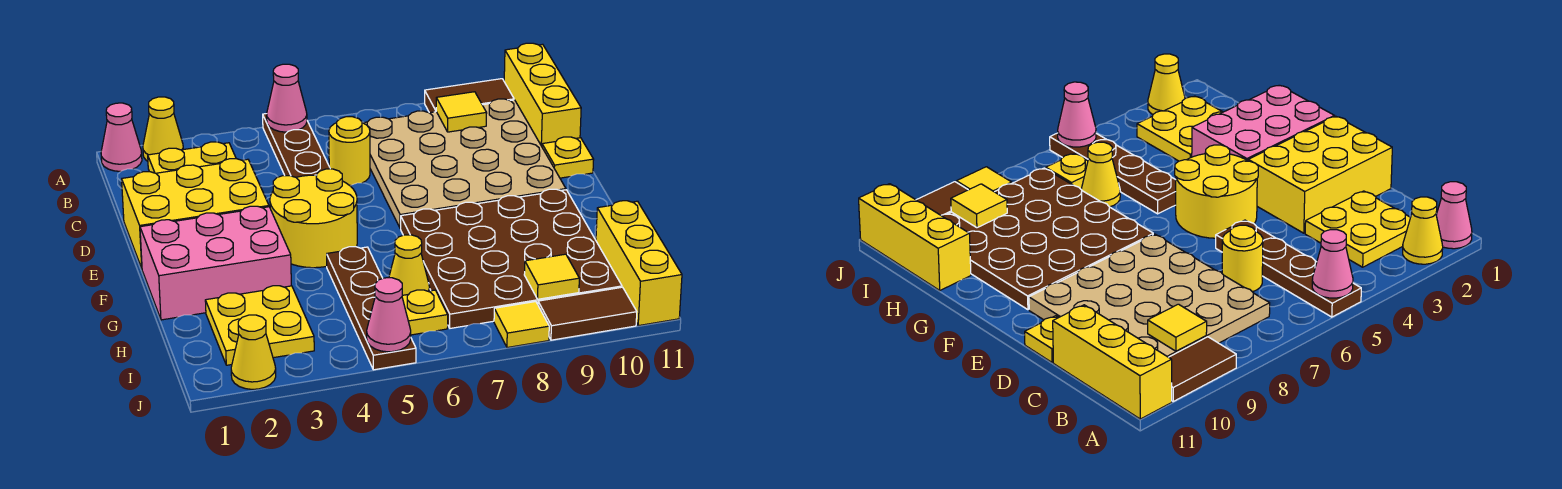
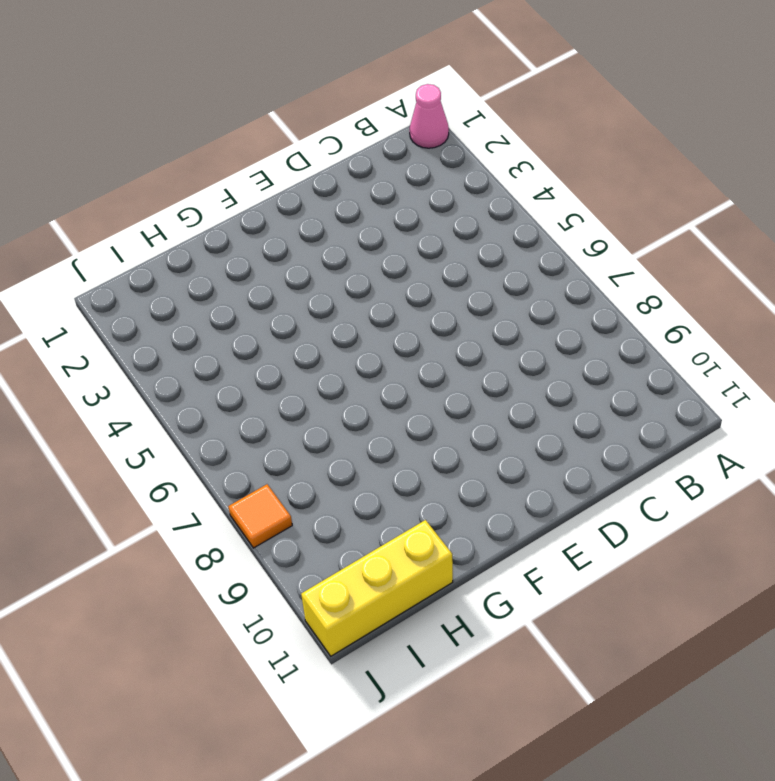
orange 1x1 tile [228,484,292,548] -> yellow 1x1 tile [494,302,549,348]
none -> yellow 1x1 cone [143,97,183,161]
none -> brown 1x4 plate [263,114,330,177]
none -> brown 1x2 tile [425,79,514,113]

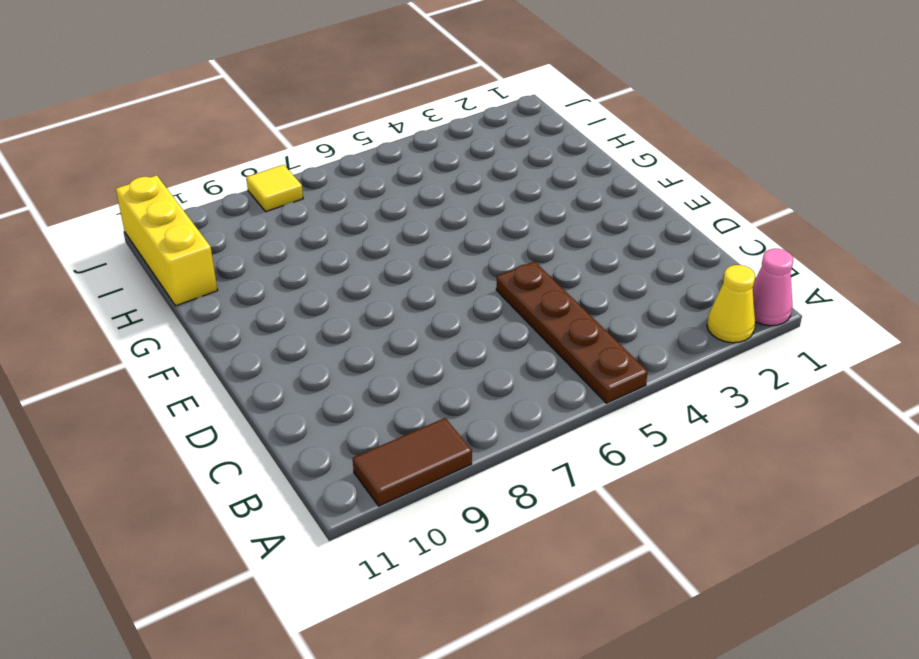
none -> yellow 1x3 brick [504,43,581,146]
none -> yellow 2x2 plate [148,142,236,173]
none -> tan 4x4 plate [364,99,566,229]

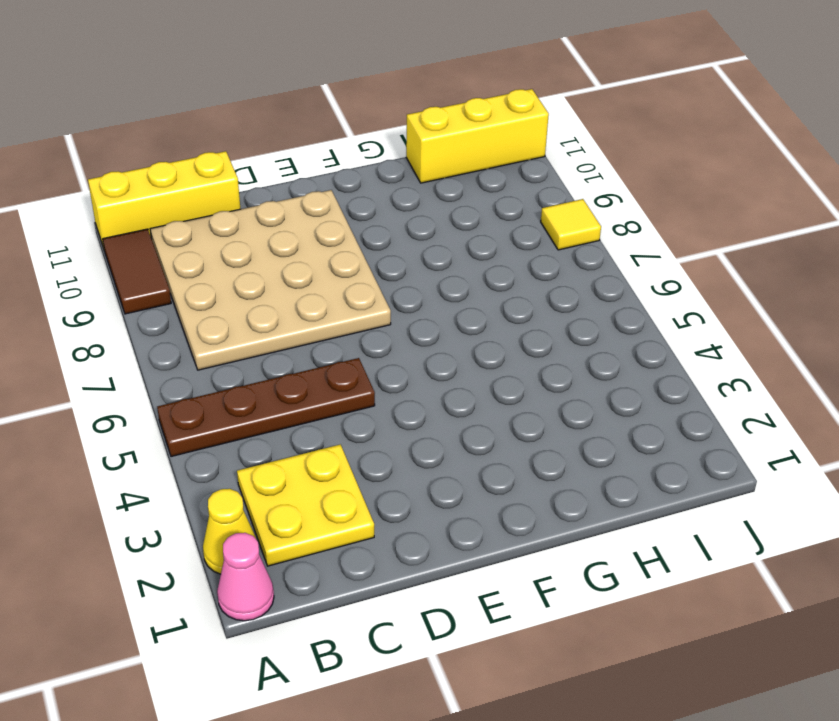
none -> yellow 1x1 round brick [329,117,370,185]
none -> yellow 2x3 brick [122,159,269,268]
none -> yellow 1x1 plate [542,137,594,178]

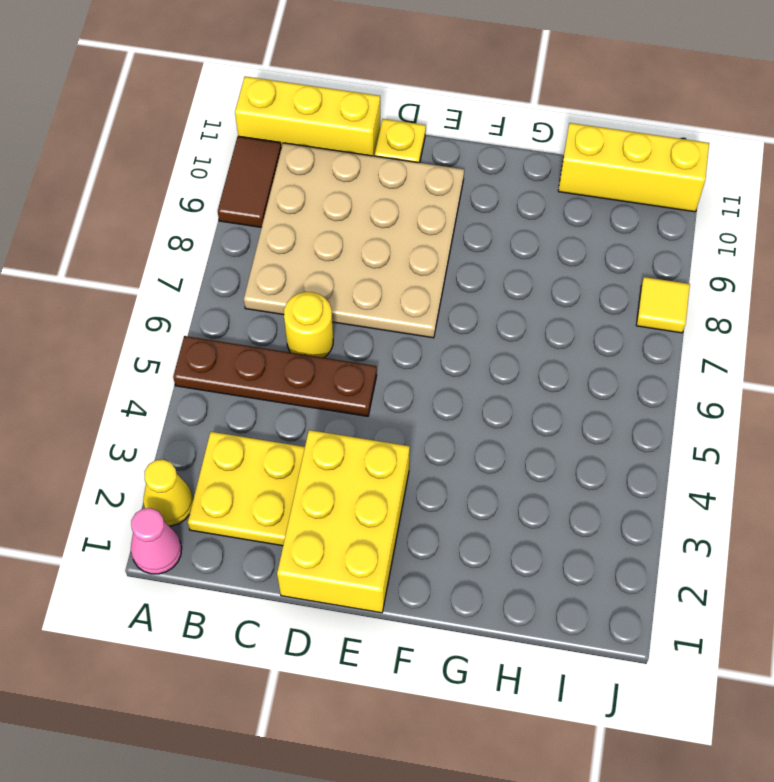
none -> yellow 2x2 round brick [270,169,357,268]
none -> pink 2x3 brick [140,206,291,320]
none -> brown 4x4 plate [401,189,622,328]

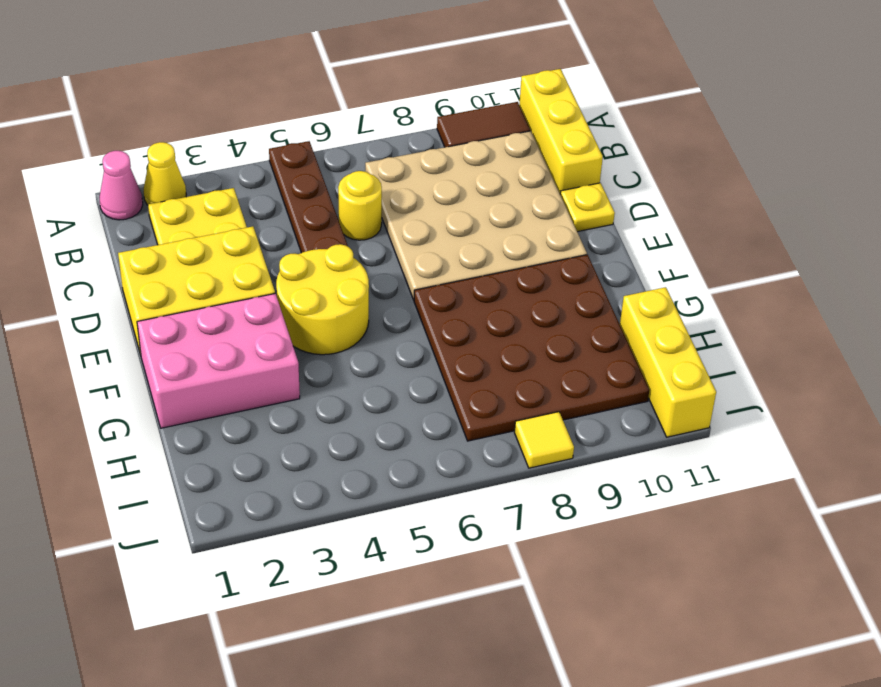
none -> brown 1x4 plate [327,247,416,370]
none -> yellow 2x2 plate [205,286,314,365]
none -> yellow 1x1 cone [389,235,430,295]

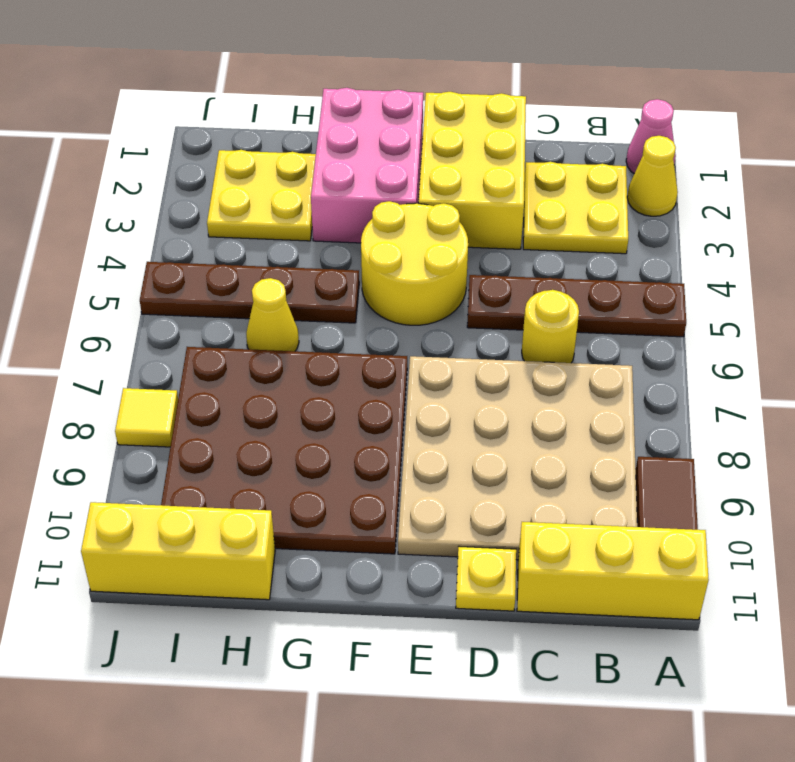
none -> yellow 1x1 plate [402,290,448,335]
none -> yellow 1x1 cone [231,315,276,389]
none -> brown 1x2 tile [538,287,637,340]

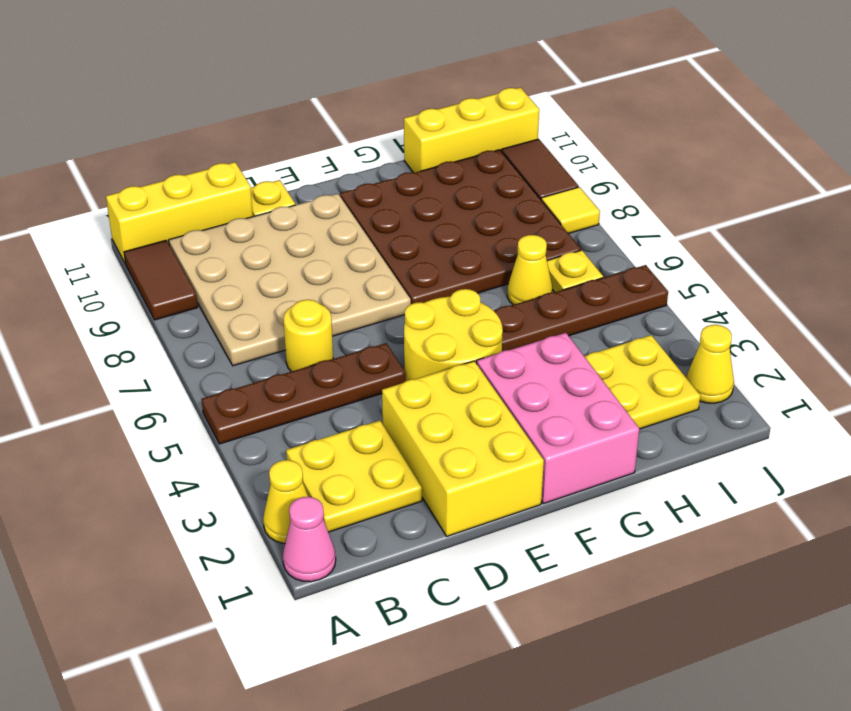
none -> pink 1x1 cone [267,64,307,132]
none -> yellow 1x1 tile [436,92,487,132]
none -> yellow 1x1 tile [524,254,579,299]

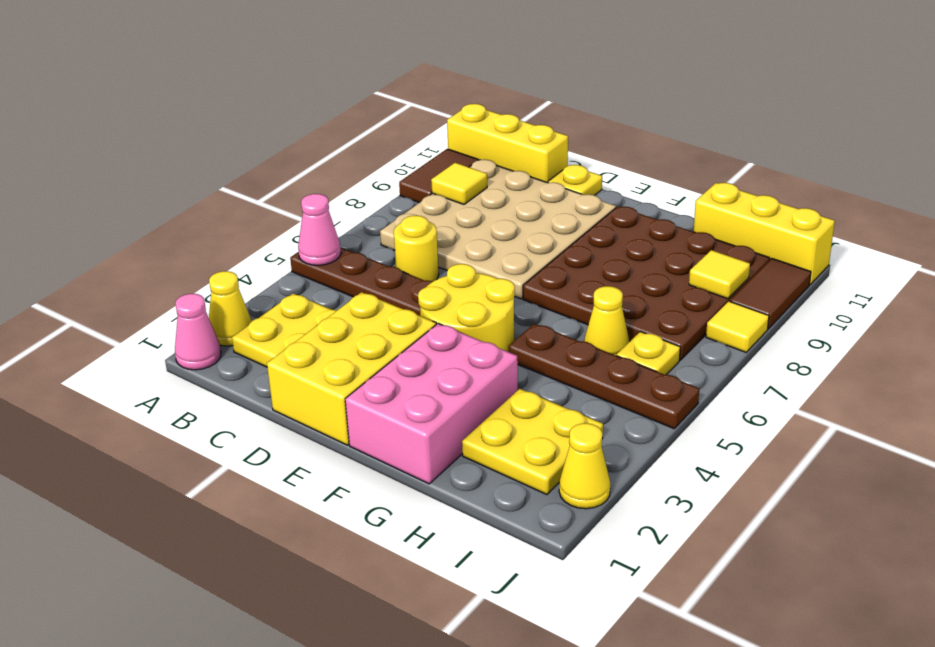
none -> pink 1x1 cone [367,278,411,352]

